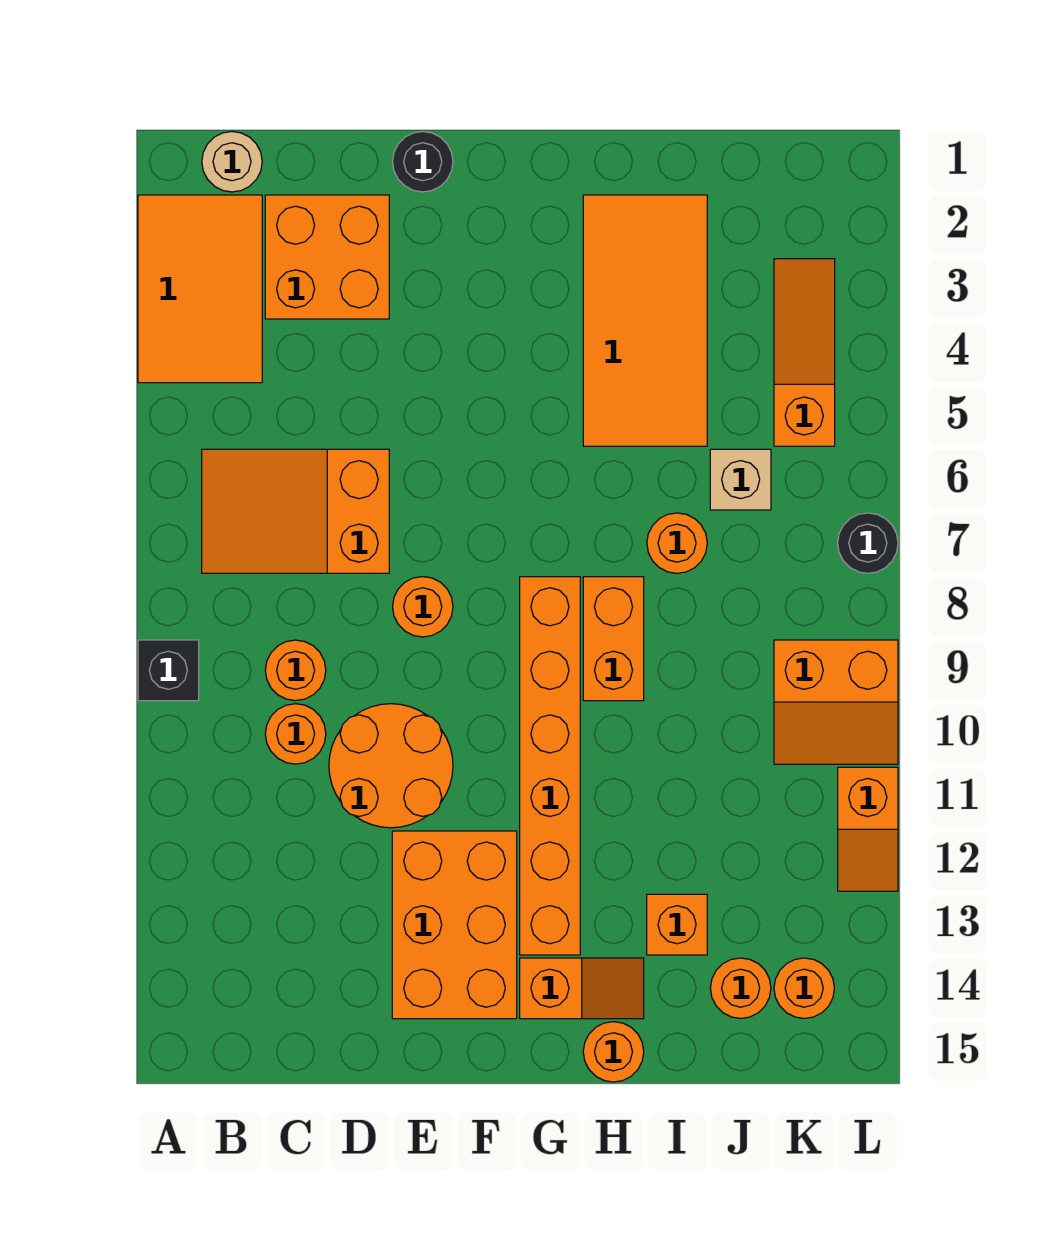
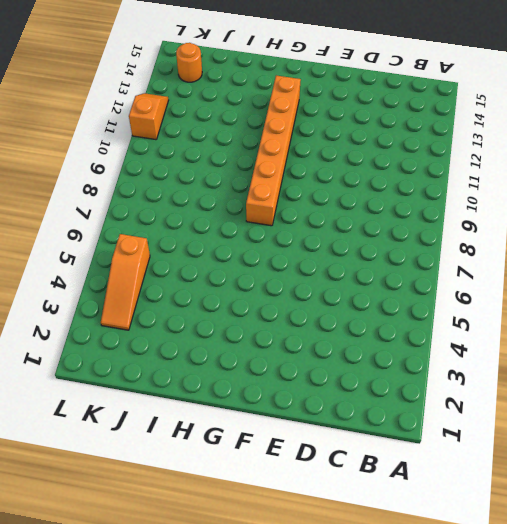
none -> orange 2x3 tile [138,195,262,383]
none -> black 1x1 brick [138,640,199,701]
none -> tan 1x1 round brick [202,132,262,192]

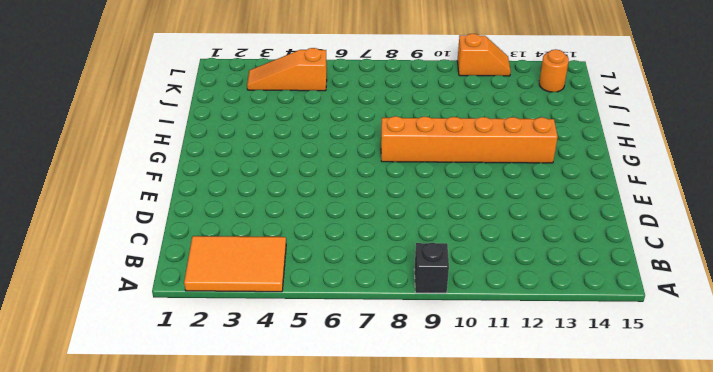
none -> tan 1x1 round brick [202,132,262,192]
none -> orange 2x3 slope [202,449,389,573]
none -> orange 2x2 brick [265,195,389,319]

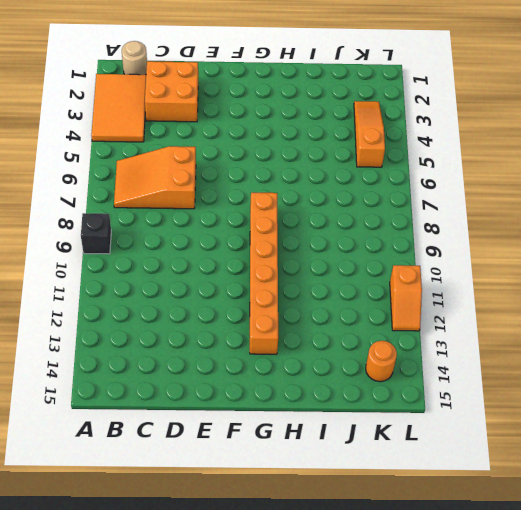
none -> orange 1x1 round brick [265,640,326,701]
none -> orange 1x1 round brick [265,704,326,764]
none -> orange 2x2 round brick [329,704,453,828]

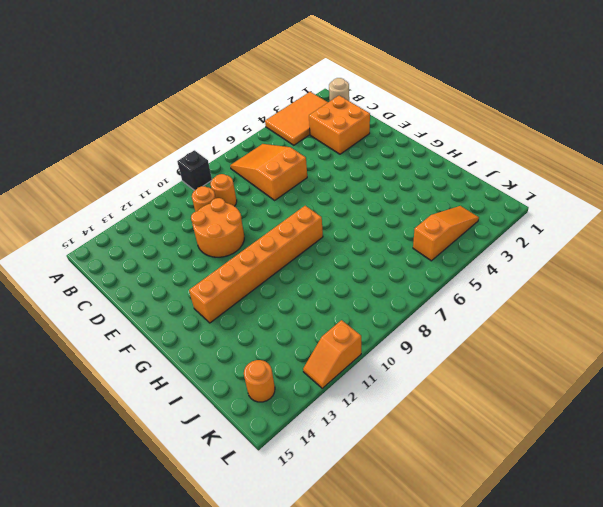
none -> black 1x1 round brick [393,131,453,192]
none -> orange 1x1 round brick [393,577,453,637]
none -> orange 2x3 brick [392,831,517,1019]

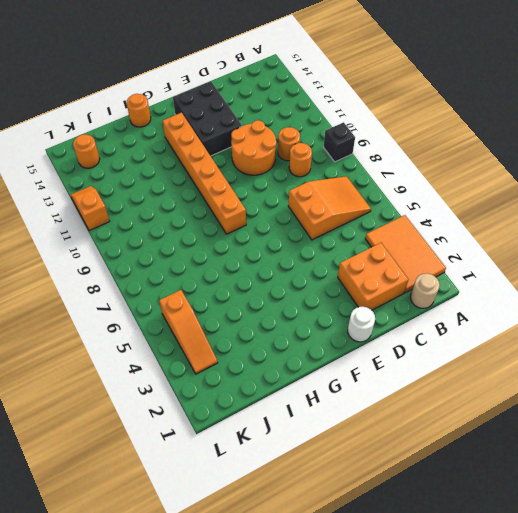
white 1x1 round brick [348,307,375,342] -> black 1x1 round brick [393,131,453,192]
black 2x3 brick [173,81,242,156] -> orange 2x3 brick [392,831,517,1019]
none -> orange 1x1 round brick [393,577,453,637]
none -> orange 1x2 slope [520,958,644,1019]
none -> orange 2x4 tile [583,195,707,446]

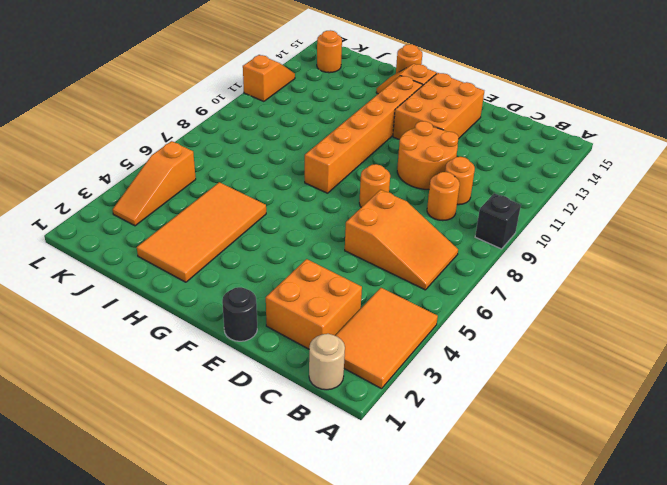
none -> orange 1x2 brick [583,577,644,701]
none -> orange 1x1 round brick [647,513,707,573]
none -> orange 1x1 brick [647,894,707,955]

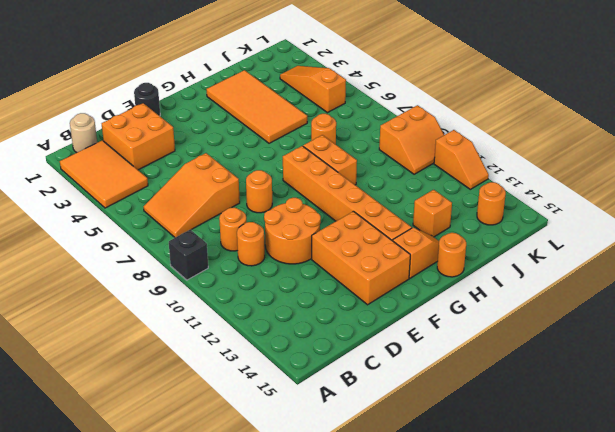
none -> tan 1x1 brick [710,449,771,510]
none -> orange 1x1 round brick [710,958,771,1019]
none -> black 1x1 round brick [838,513,898,573]

